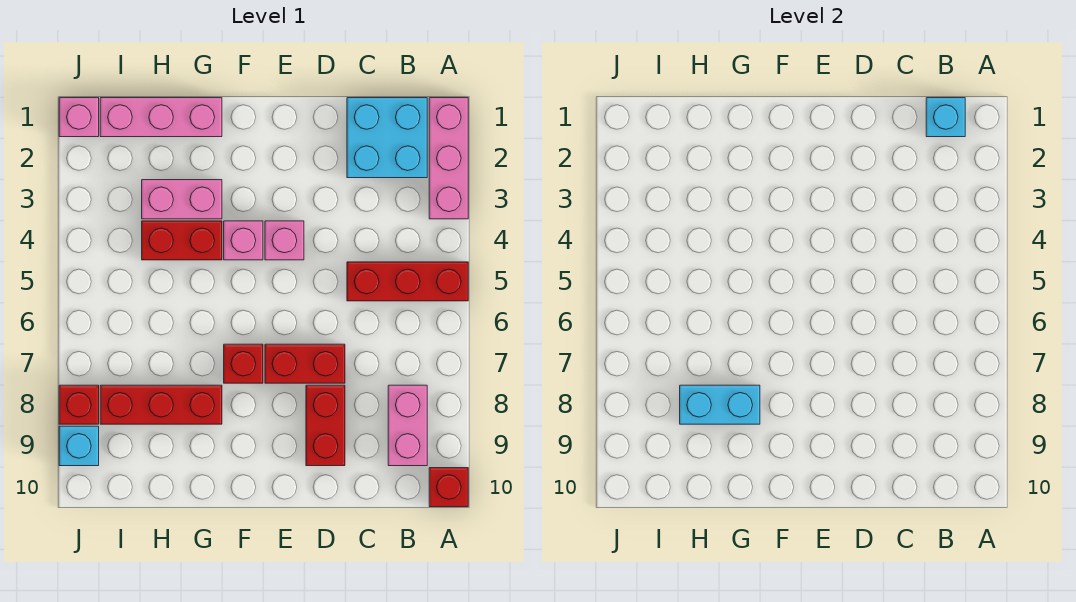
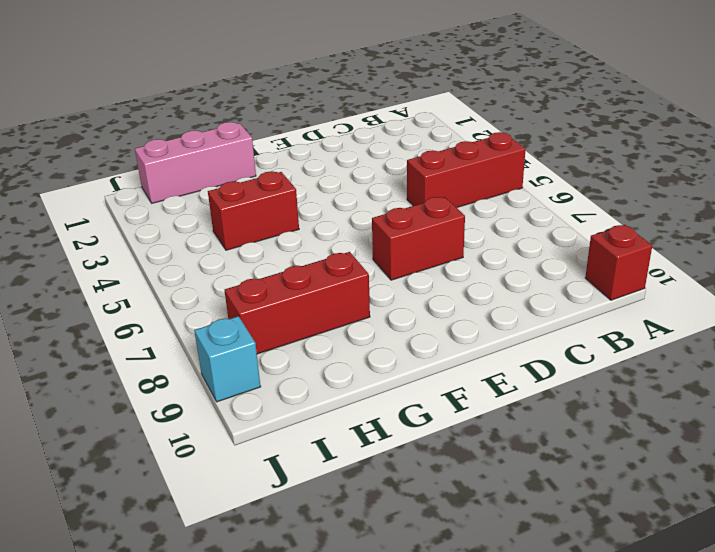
none -> pink 1x3 brick [429,98,468,219]
none -> cyan 2x2 brick [347,98,427,178]
none -> pink 1x2 brick [388,385,427,466]

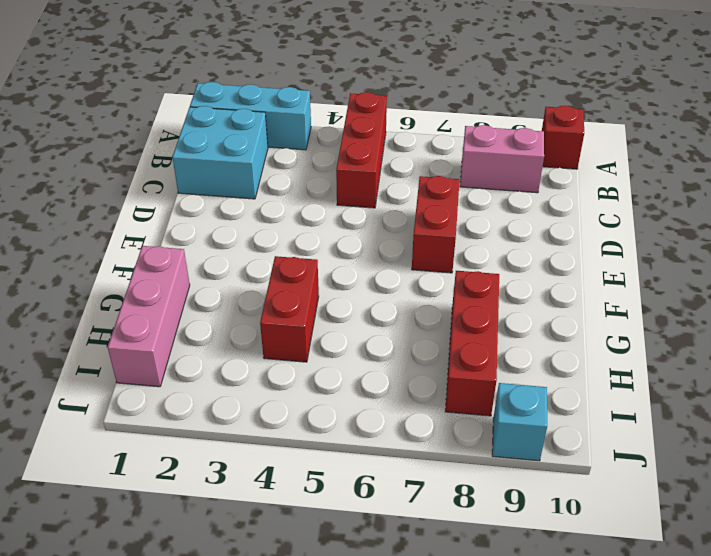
cyan 1x3 brick [190,82,311,150] -> pink 1x3 brick [429,98,468,219]
none -> red 1x2 brick [306,385,345,466]
none -> pink 1x1 brick [265,221,304,260]
none -> pink 1x1 brick [224,221,263,260]

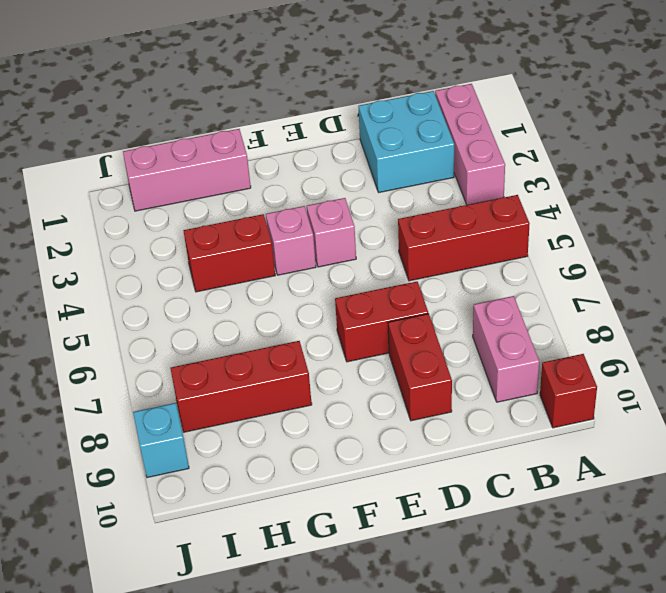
none -> red 1x1 brick [224,344,263,383]
none -> pink 1x2 brick [142,180,222,219]
none -> pink 1x1 brick [59,98,99,137]

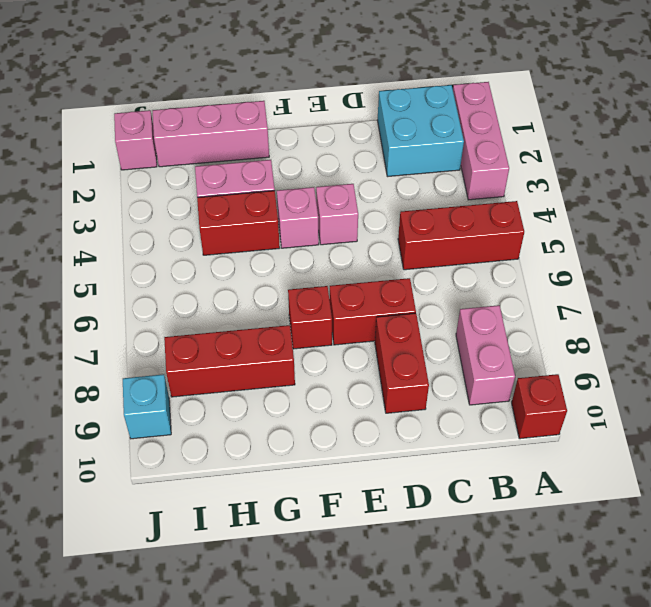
none -> red 1x1 brick [59,385,99,424]
none -> cyan 1x1 brick [926,98,965,137]
none -> cyan 1x2 brick [680,385,760,424]

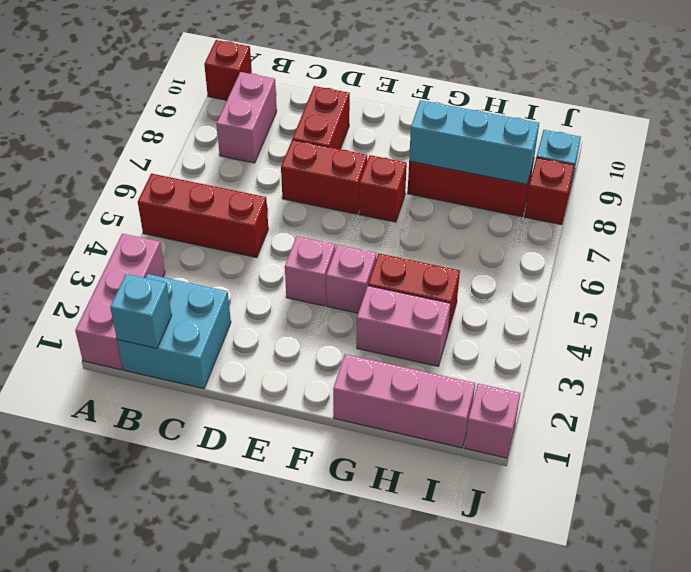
cyan 1x3 brick [409,100,539,184] -> cyan 1x2 brick [680,385,760,424]

